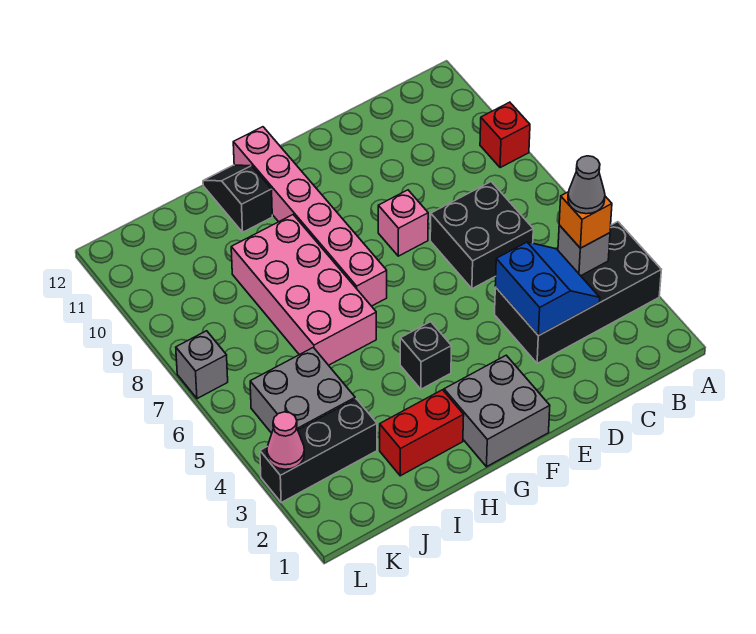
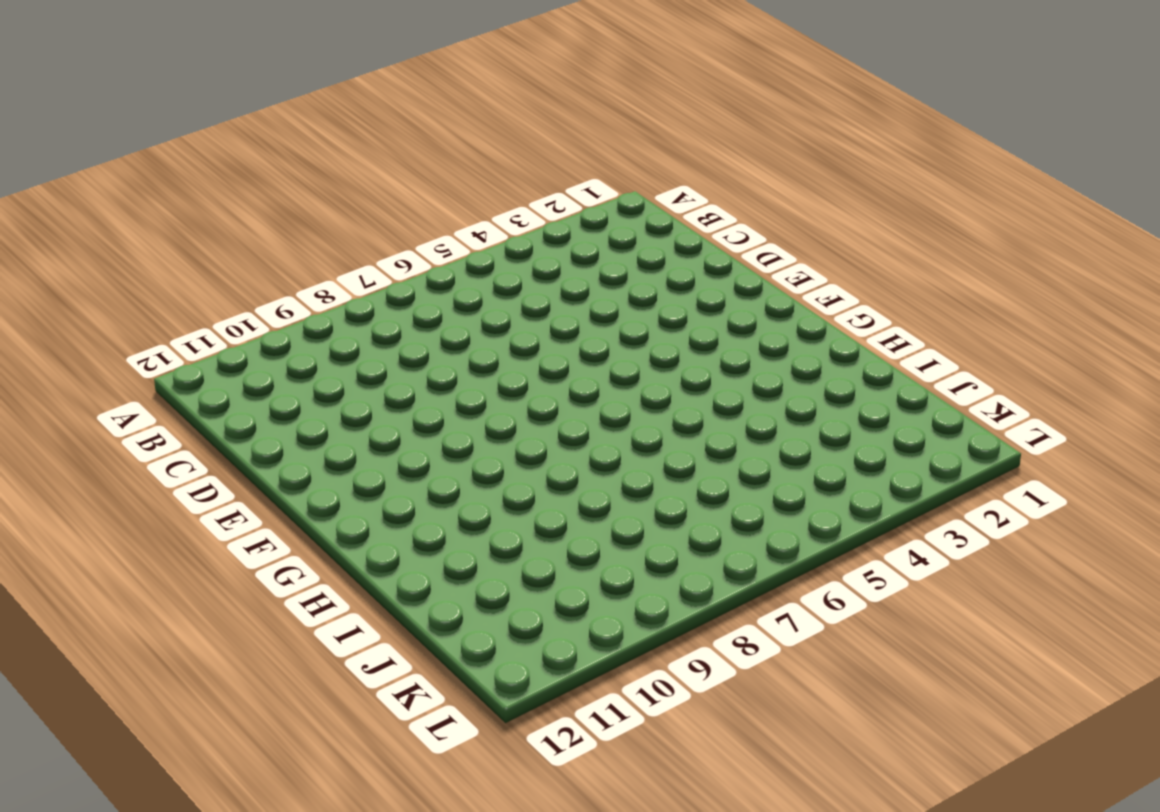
none -> black 2x4 brick [495,222,661,364]
none -> red 1x1 brick [480,102,530,168]
none -> black 2x2 brick [430,182,533,289]

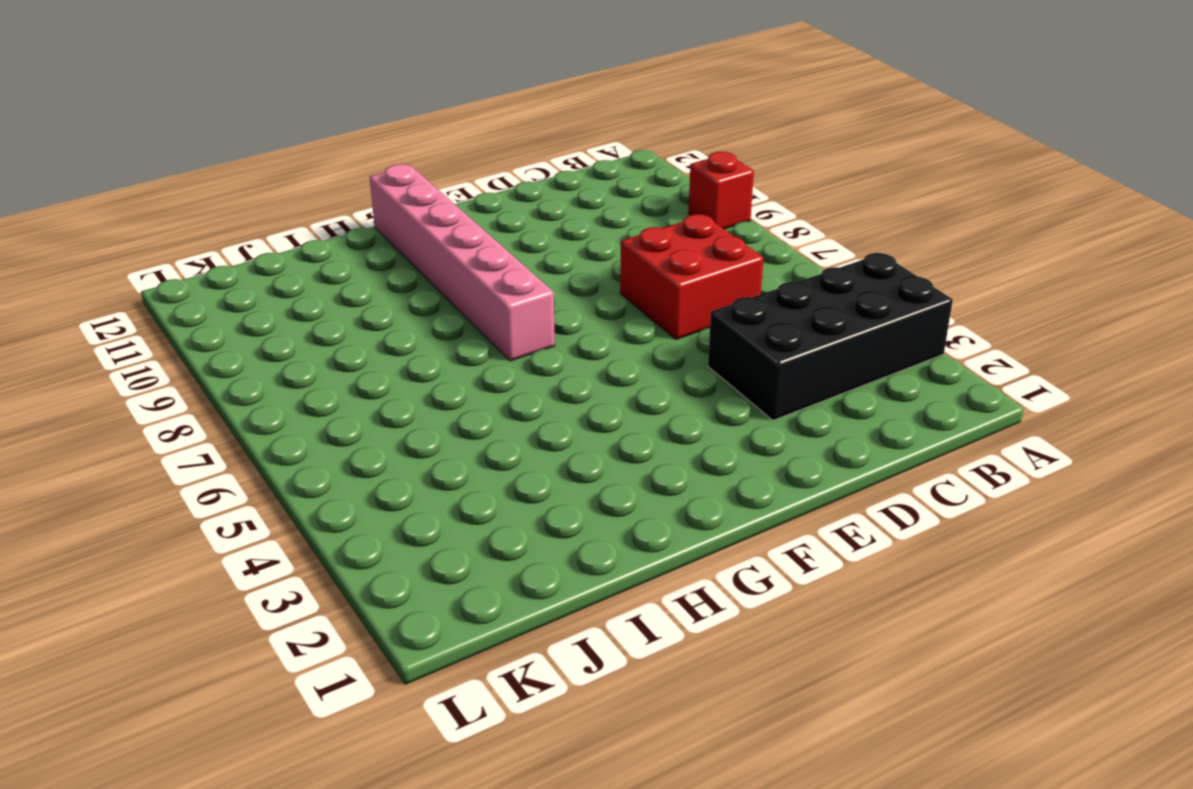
red 2x2 brick [620,214,764,340] -> black 2x2 brick [430,182,533,289]
none -> pink 1x1 brick [378,190,428,256]
none -> grey 2x2 brick [444,355,550,467]
none -> black 1x1 brick [400,322,452,389]

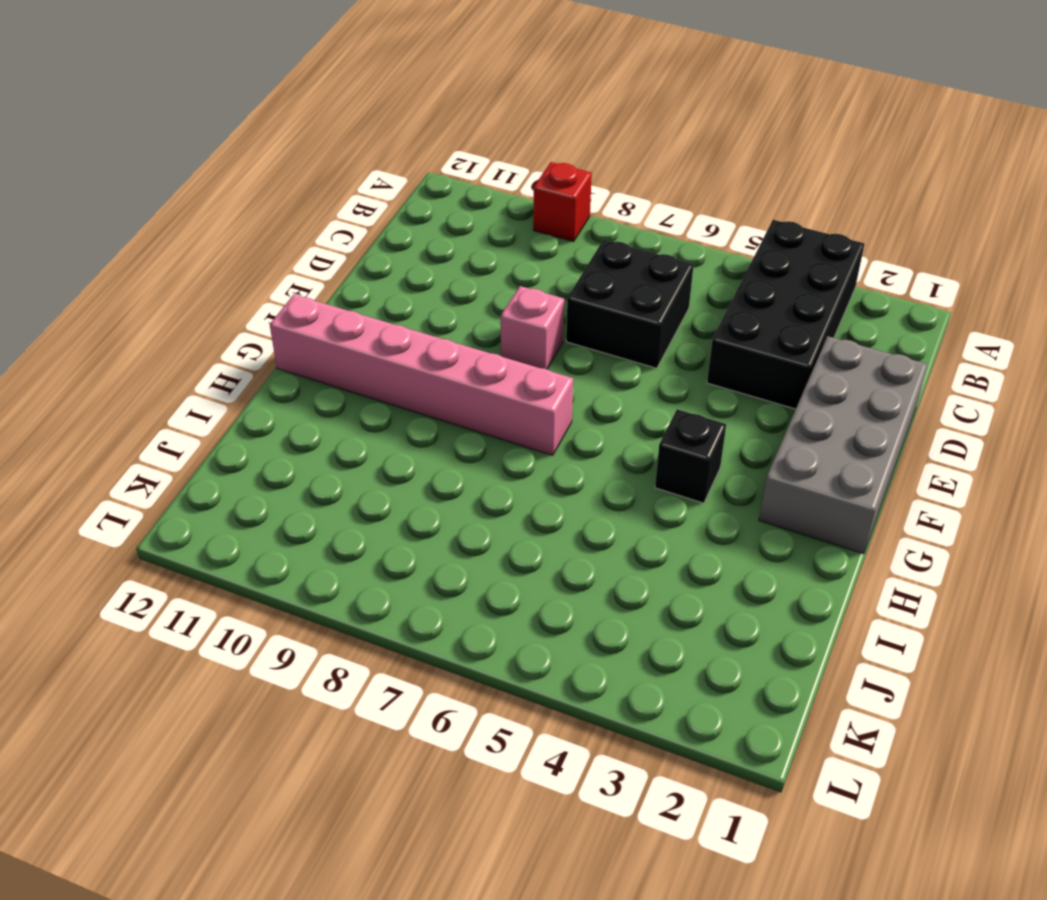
grey 2x4 brick [759,336,928,554] -> grey 2x2 brick [444,355,550,467]
none -> red 1x2 brick [380,390,464,476]
none -> pink 2x4 brick [231,215,376,365]
none -> black 1x2 slope [203,165,272,232]

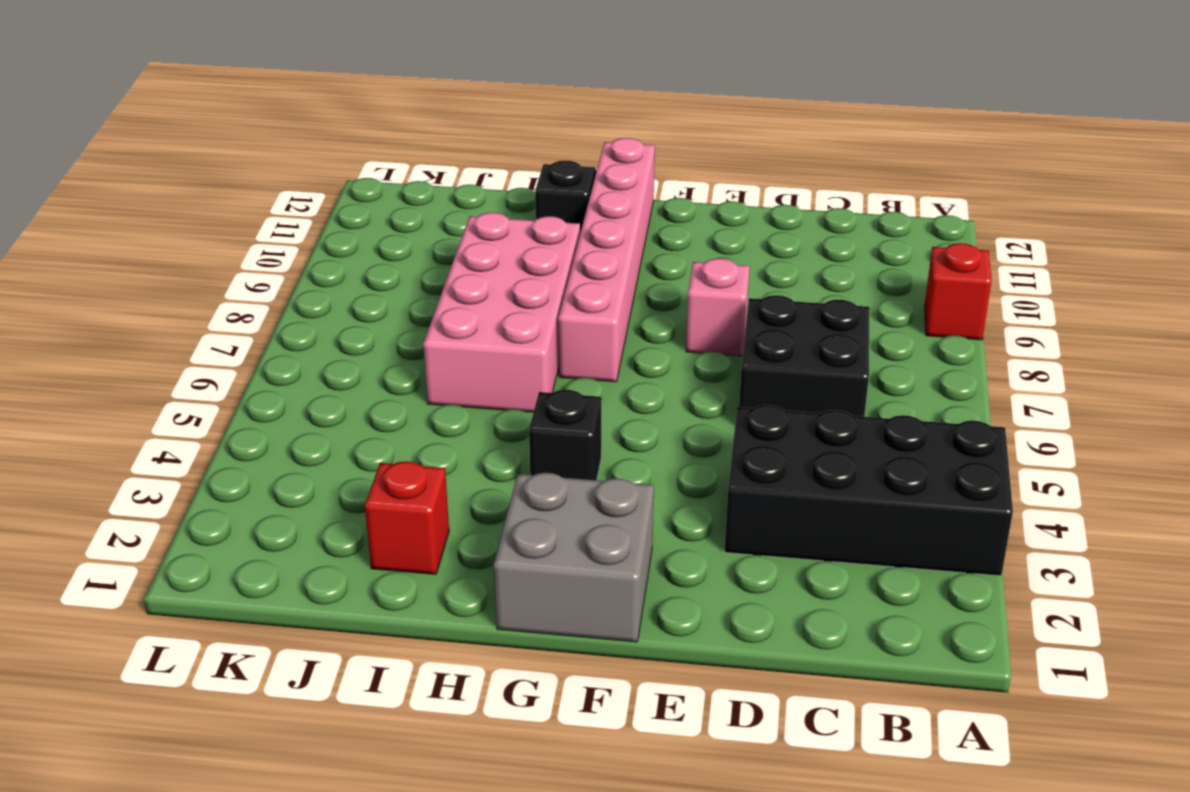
red 1x1 brick [365,461,449,574] -> red 1x2 brick [380,390,464,476]
none -> black 1x3 brick [260,399,377,503]
none -> grey 2x2 brick [250,347,355,433]
none -> grey 1x1 brick [176,331,228,399]

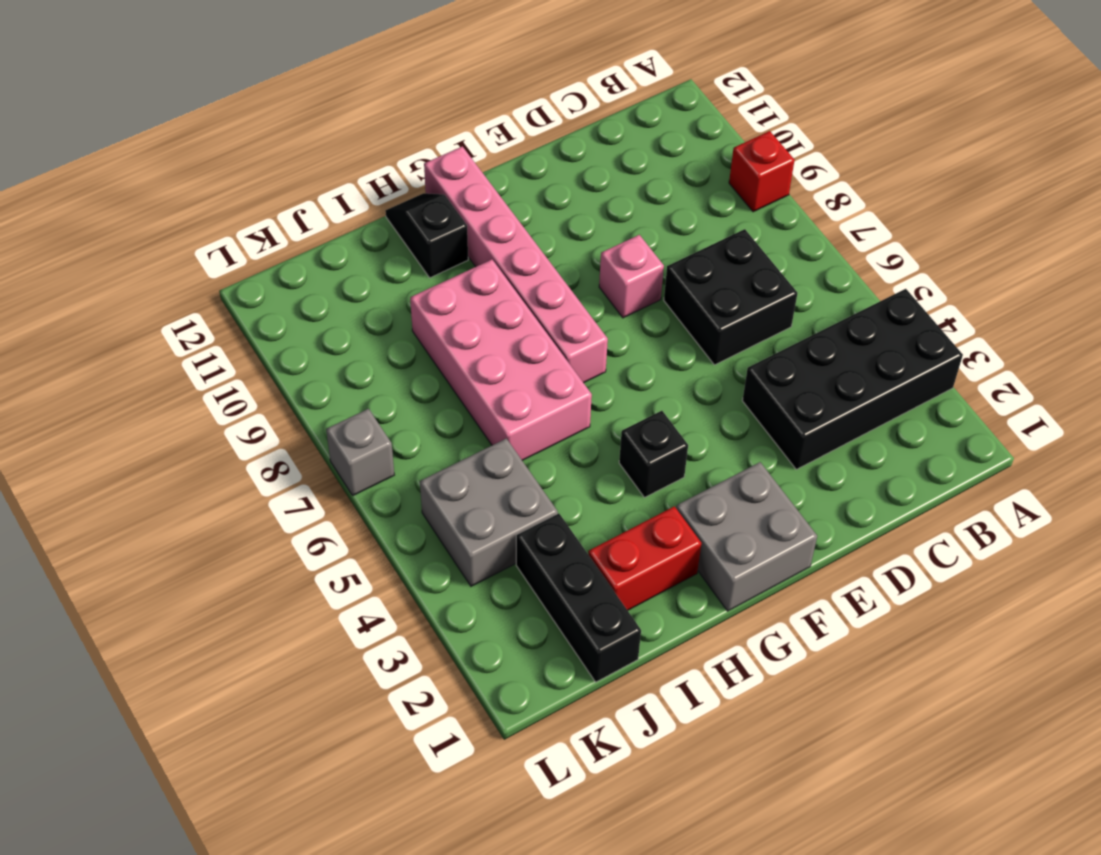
black 1x3 brick [516,513,641,682] -> black 1x3 brick turned to [260,399,377,503]
none -> grey 1x1 brick [558,225,610,276]
none -> blue 2x2 slope [495,242,600,336]
none -> pink 1x1 cone [267,412,304,469]

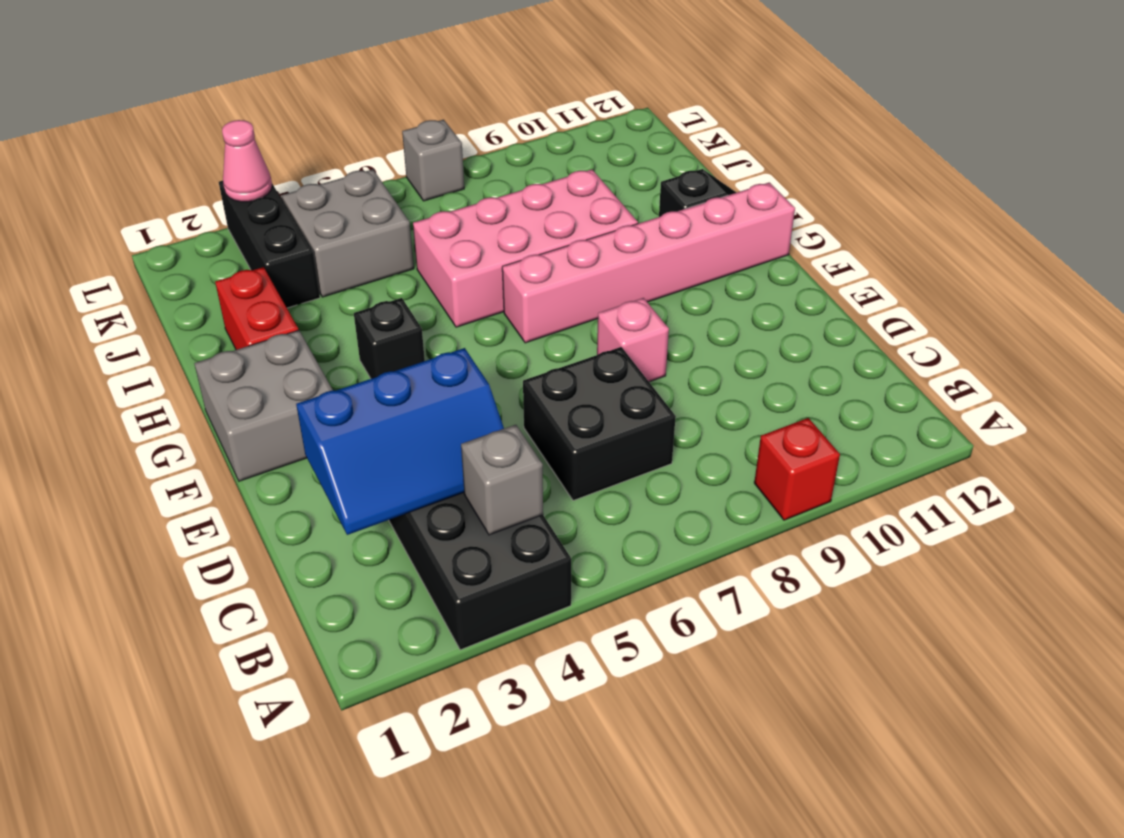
blue 2x3 slope [296,348,504,535] -> blue 2x2 slope [495,242,600,336]
none -> orange 1x1 brick [559,192,612,248]
none -> grey 1x1 cone [568,156,605,214]

